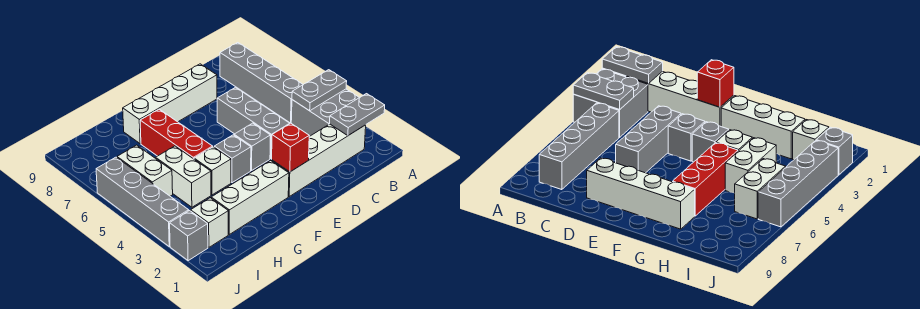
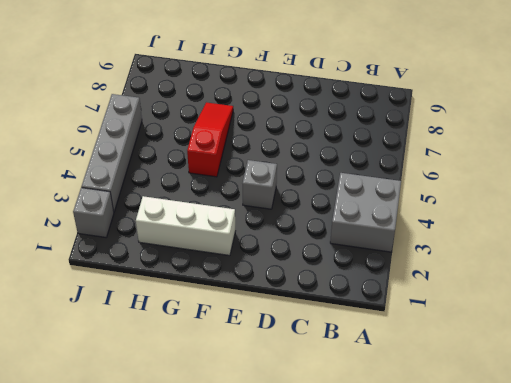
red 1x3 slope [187,102,233,177] -> red 1x3 brick [140,109,213,159]
none -> white 1x4 brick [272,124,366,196]
none -> grey 1x4 brick [220,43,303,123]
none -> grey 1x3 brick [217,87,290,159]

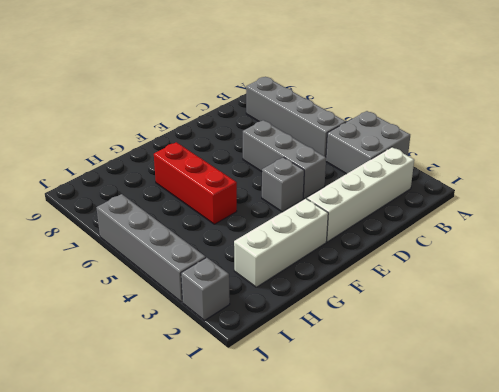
none -> white 1x4 brick [123,64,217,144]
none -> grey 1x1 brick [214,135,251,183]
none -> white 1x1 brick [194,147,231,195]

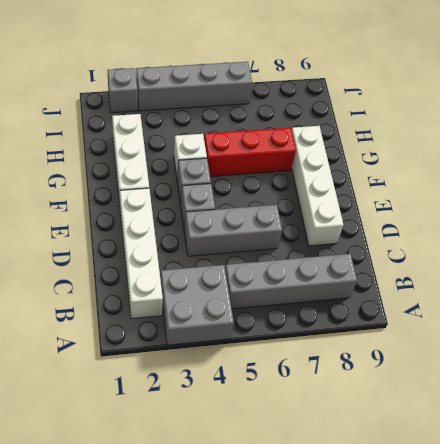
none -> white 1x2 brick [156,146,211,207]
none -> white 1x1 brick [191,198,228,247]
none -> white 1x2 brick [117,145,173,196]

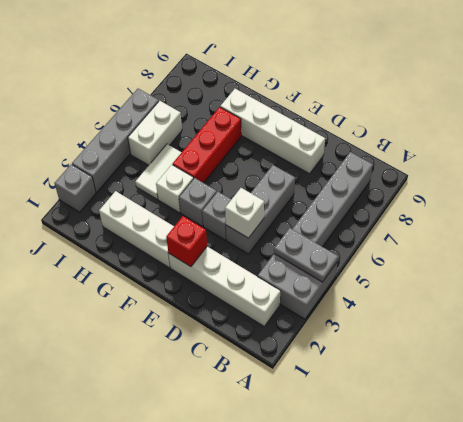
white 1x1 brick [225,188,264,238] -> white 1x1 brick moved to [191,198,228,247]
white 1x2 tile [135,144,182,199] -> white 1x2 brick [156,146,211,207]
none -> grey 1x2 plate [330,94,385,136]

